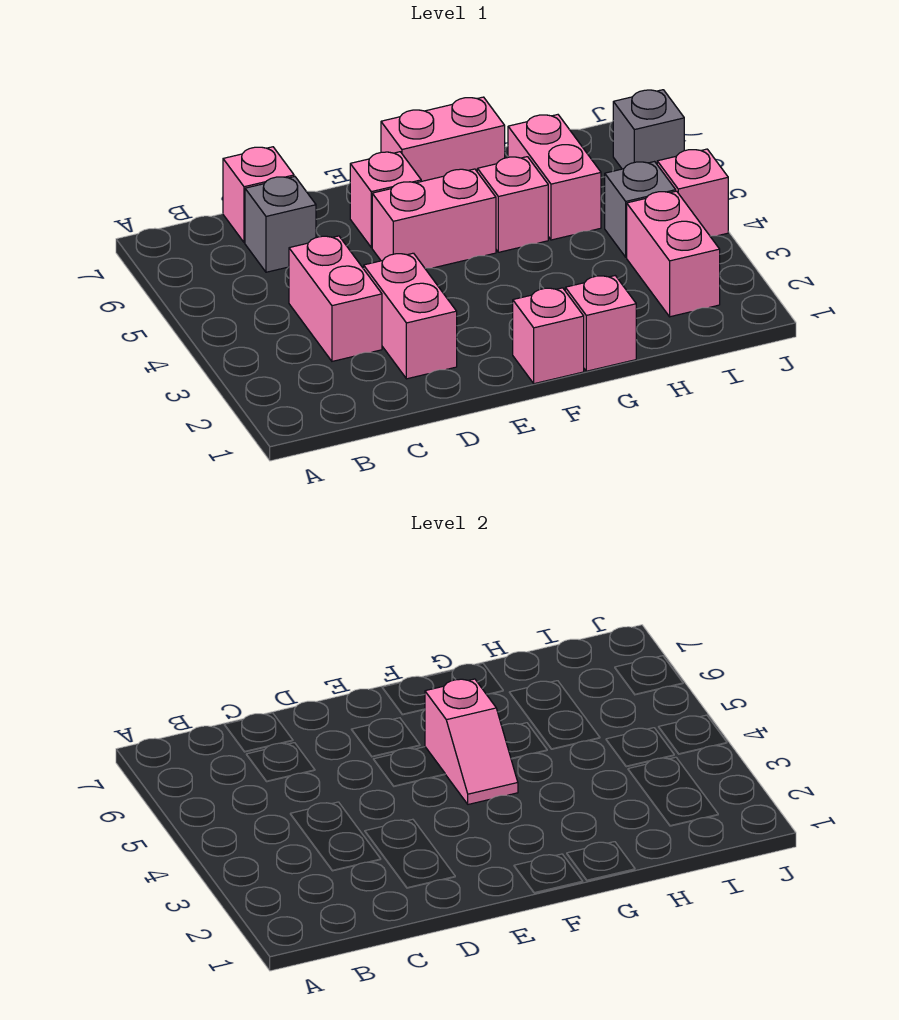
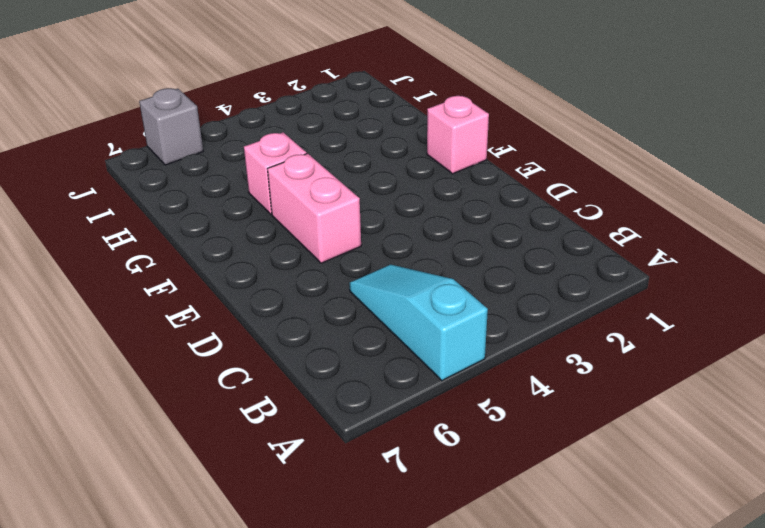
cyan 1x3 slope [350,265,488,381] -> none
none -> pink 1x2 brick [289,236,382,361]
none -> grey 1x1 brick [245,177,316,272]
none -> pink 1x1 brick [223,147,294,243]

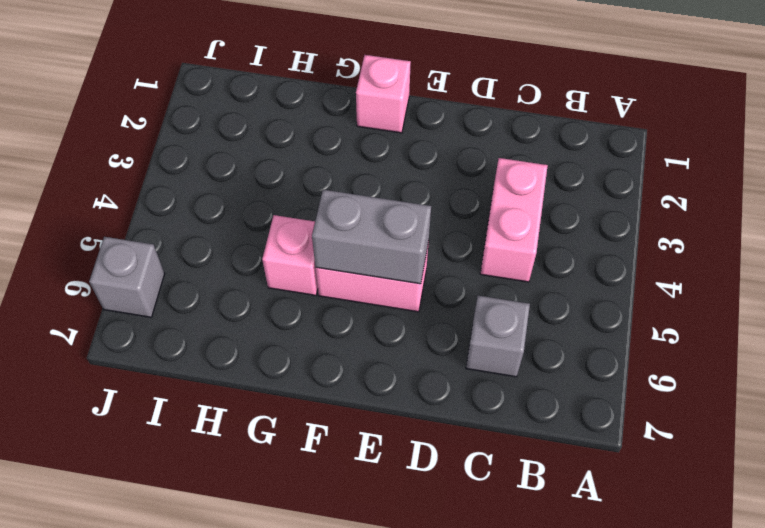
grey 1x2 brick [312,190,431,284] -> pink 1x2 slope [425,679,518,804]
none -> pink 1x1 brick [223,147,294,243]
none -> pink 1x2 brick [364,253,457,379]
none -> pink 1x1 brick [350,152,421,247]

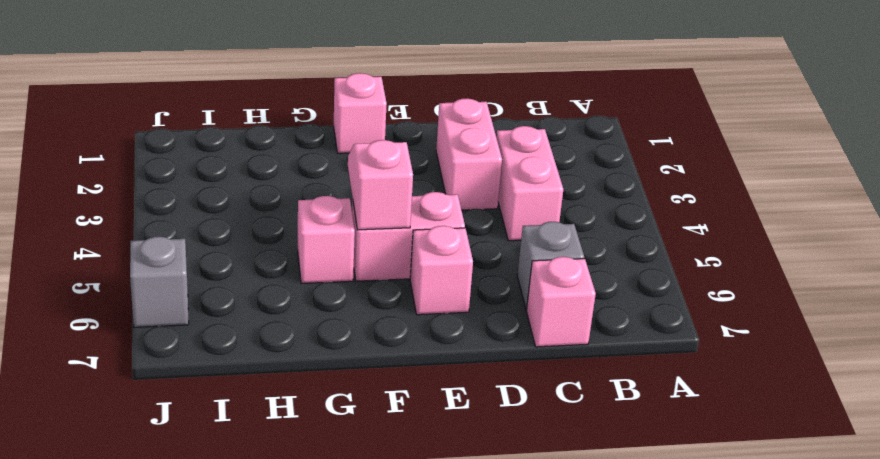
none -> pink 1x2 brick [381,97,505,181]
none -> pink 1x1 brick [565,276,636,371]
none -> pink 1x2 brick [508,115,601,240]

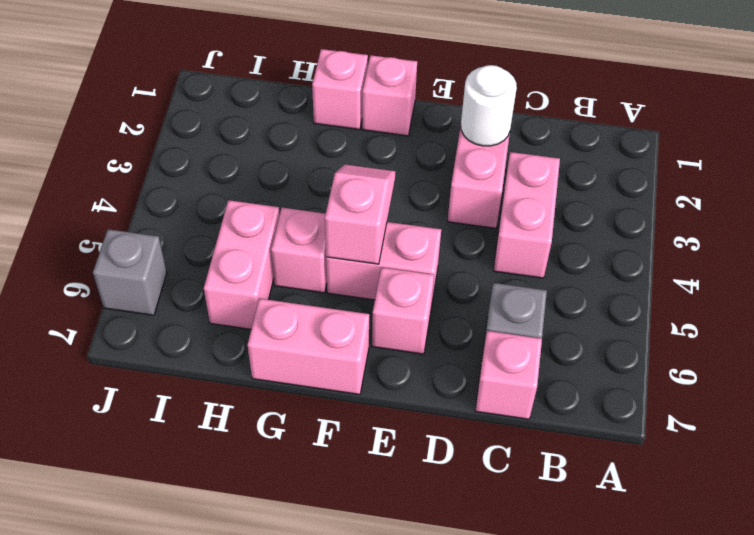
white 1x1 round brick [461,65,517,146] -> none
none -> pink 1x2 brick [627,191,720,317]
none -> grey 1x1 brick [605,162,676,257]
none -> pink 1x1 brick [657,149,728,236]

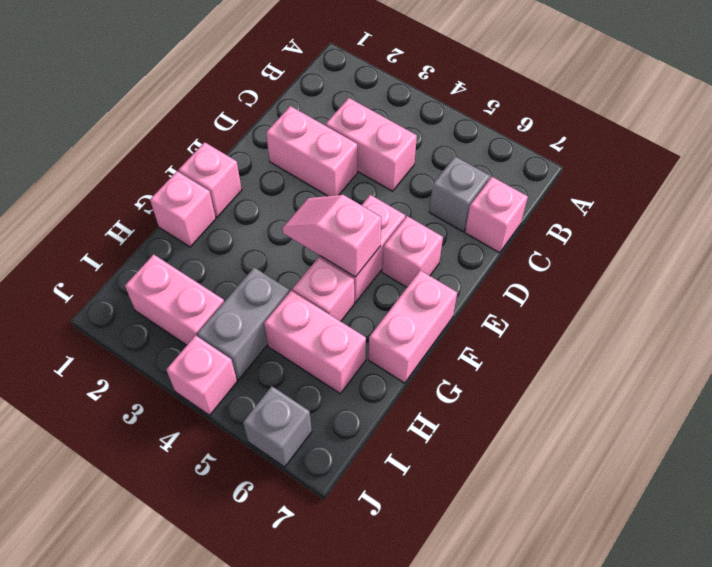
grey 1x2 brick [197,267,290,380] -> grey 1x1 brick [605,162,676,257]

